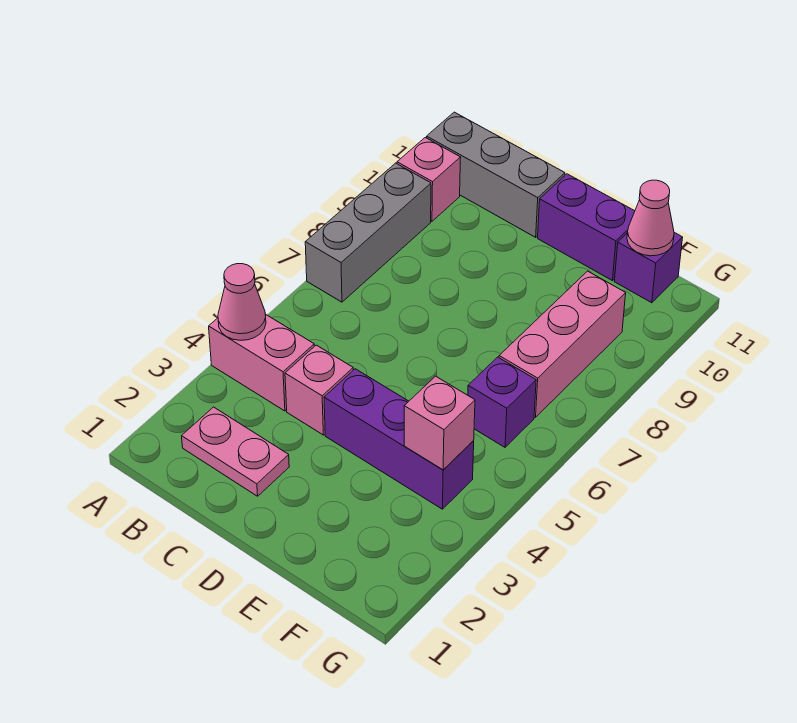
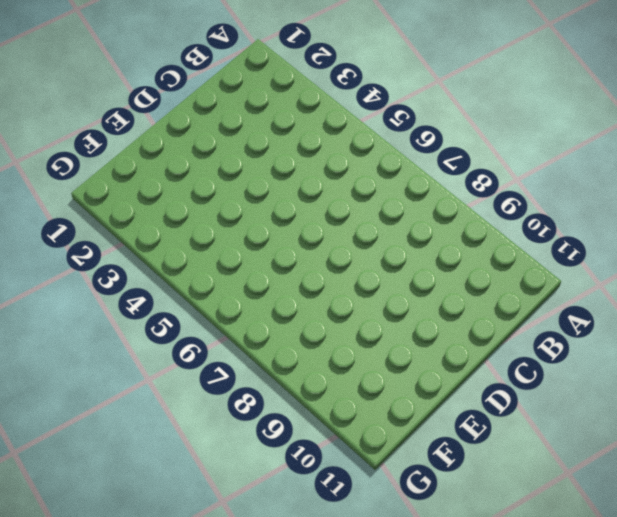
none -> pink 1x2 brick [209,314,314,411]
none -> grey 1x3 brick [305,163,431,302]
none -> pink 1x1 brick [397,138,461,221]

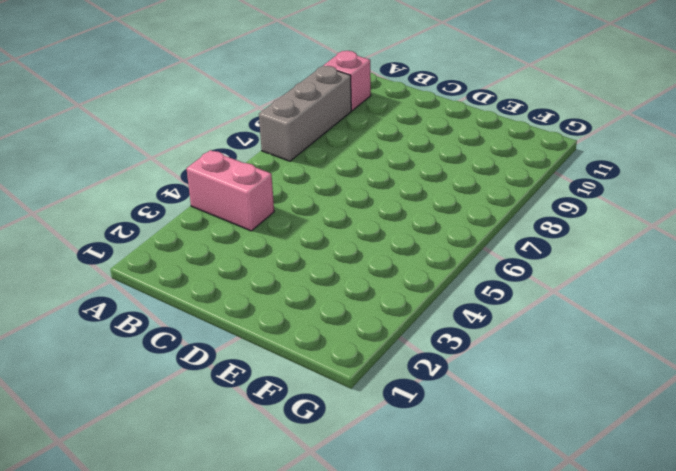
none -> grey 1x3 brick [427,112,565,237]
none -> pink 1x2 plate [182,407,289,496]
none -> pink 1x1 brick [285,345,353,435]

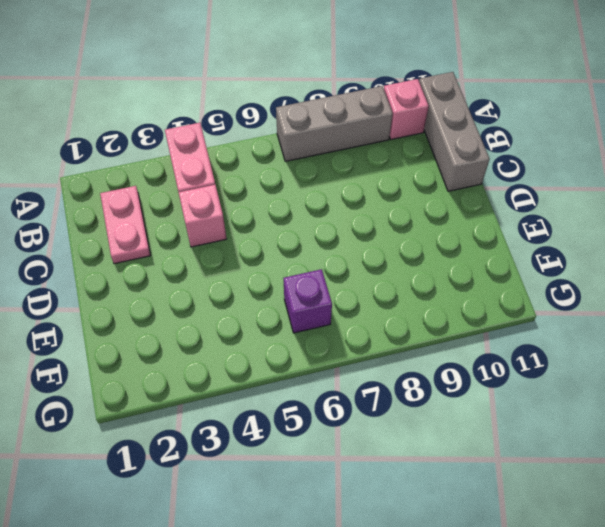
none -> purple 1x3 brick [324,369,474,509]
none -> purple 1x2 brick [538,174,635,281]
none -> pink 1x3 brick [499,271,626,417]

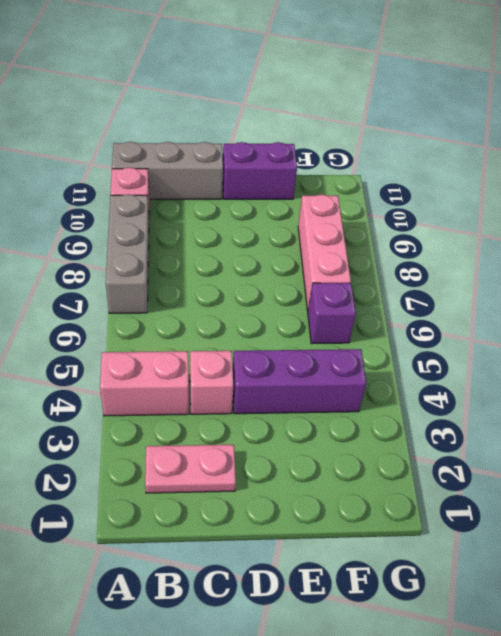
none -> purple 1x1 brick [614,233,683,303]
none -> pink 1x1 cone [218,264,266,340]
none -> pink 1x1 brick [404,376,475,470]

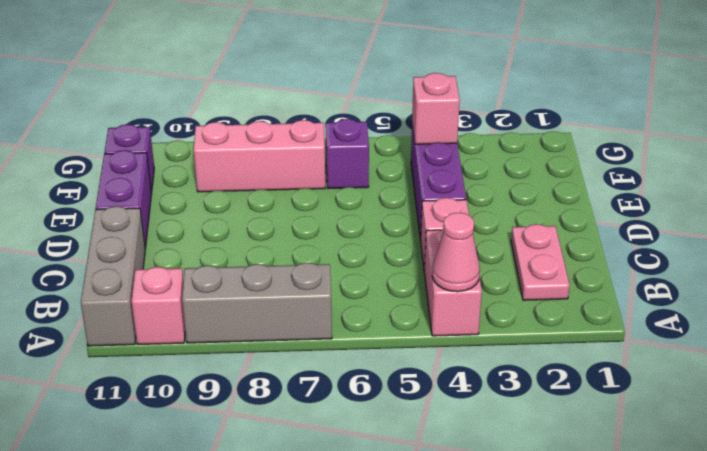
none -> pink 1x1 cone [627,180,674,256]

